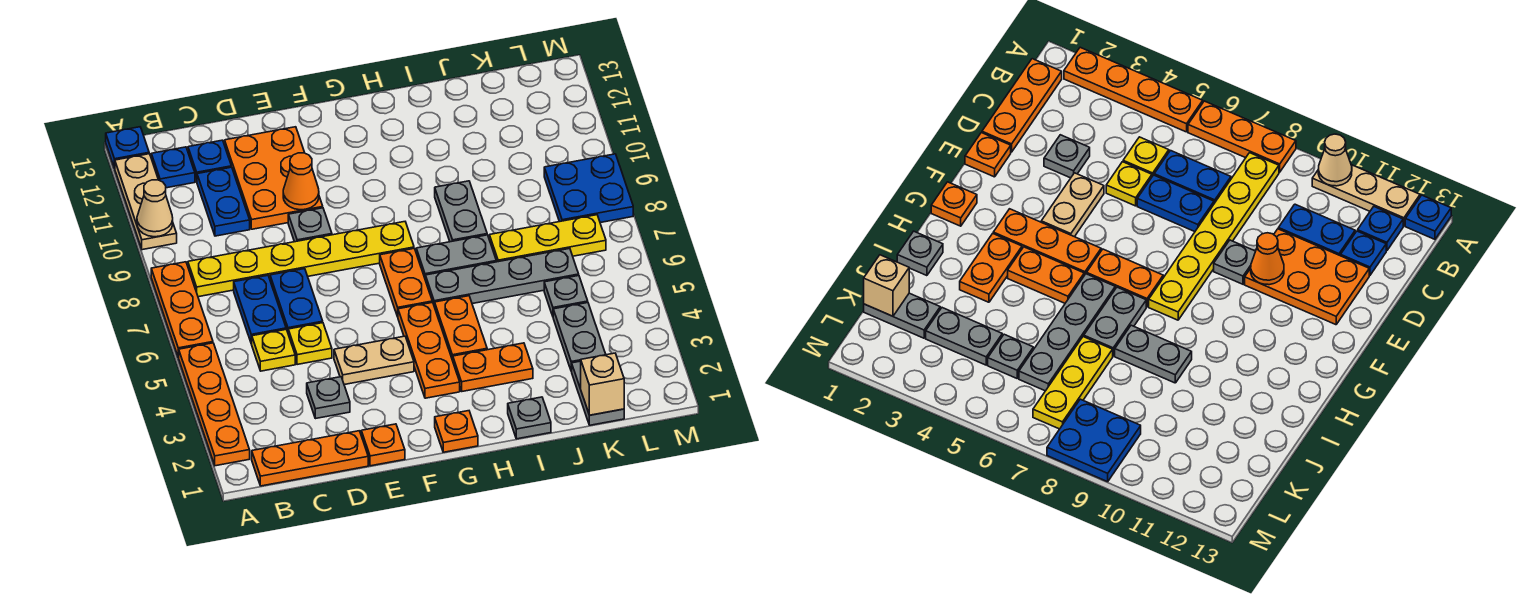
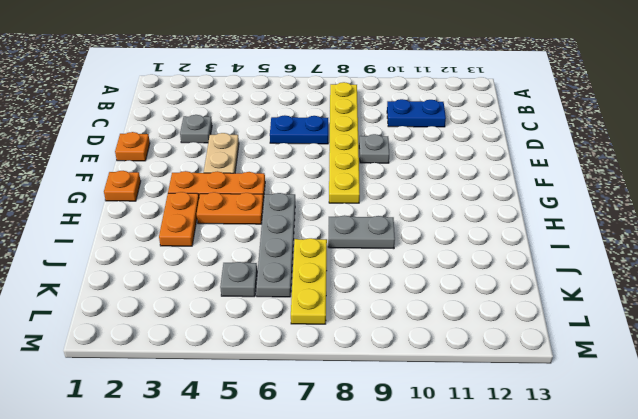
none -> orange 1x4 plate [178,343,250,466]
none -> orange 1x3 plate [151,262,213,357]
none -> tan 1x3 plate [115,154,177,250]
none -> blue 1x1 plate [106,127,149,168]

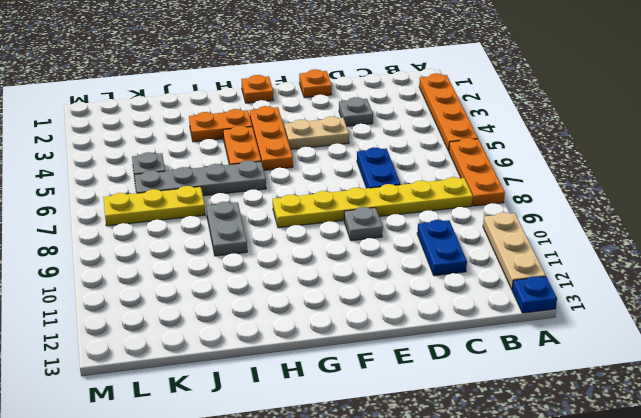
none -> orange 1x3 plate [252,431,368,486]
none -> blue 1x1 plate [151,147,195,188]
none -> yellow 1x1 plate [252,329,295,371]
none -> blue 1x2 plate [234,275,286,344]

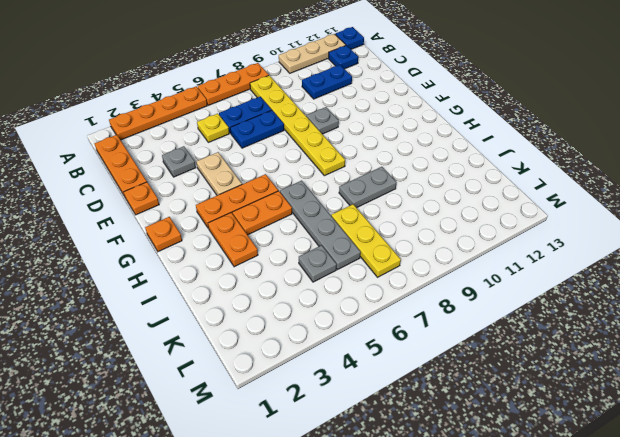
none -> blue 1x1 plate [188,140,231,181]
none -> yellow 1x1 plate [288,323,332,365]
none -> orange 2x3 plate [225,127,323,229]
none -> orange 1x2 plate [380,249,432,317]

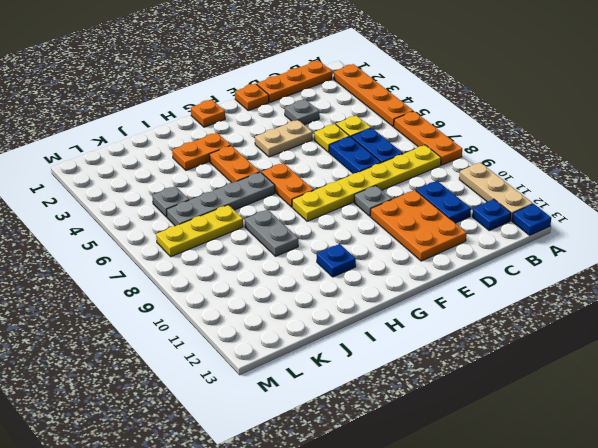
blue 1x1 plate [317,244,356,277] -> blue 1x1 plate moved to [188,140,231,181]
none -> orange 1x3 plate [398,302,460,398]
none -> grey 1x2 plate [416,235,496,278]
none -> grey 1x1 plate [508,397,551,439]
none -> grey 1x2 plate [572,361,624,425]

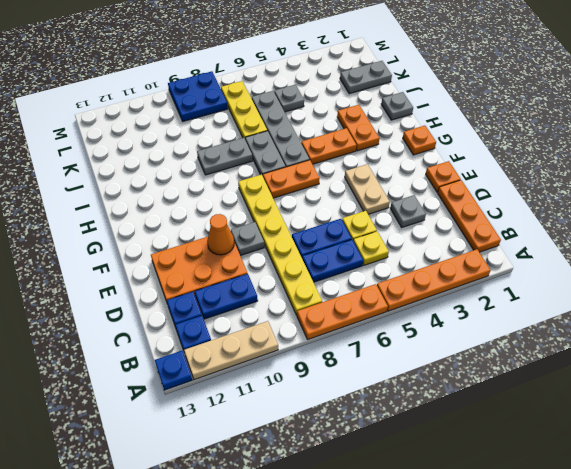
none -> orange 1x3 plate [398,302,460,398]
none -> grey 1x2 plate [553,303,606,371]
none -> tan 1x1 cone [137,180,173,237]
none -> tan 1x1 brick [581,353,624,415]

